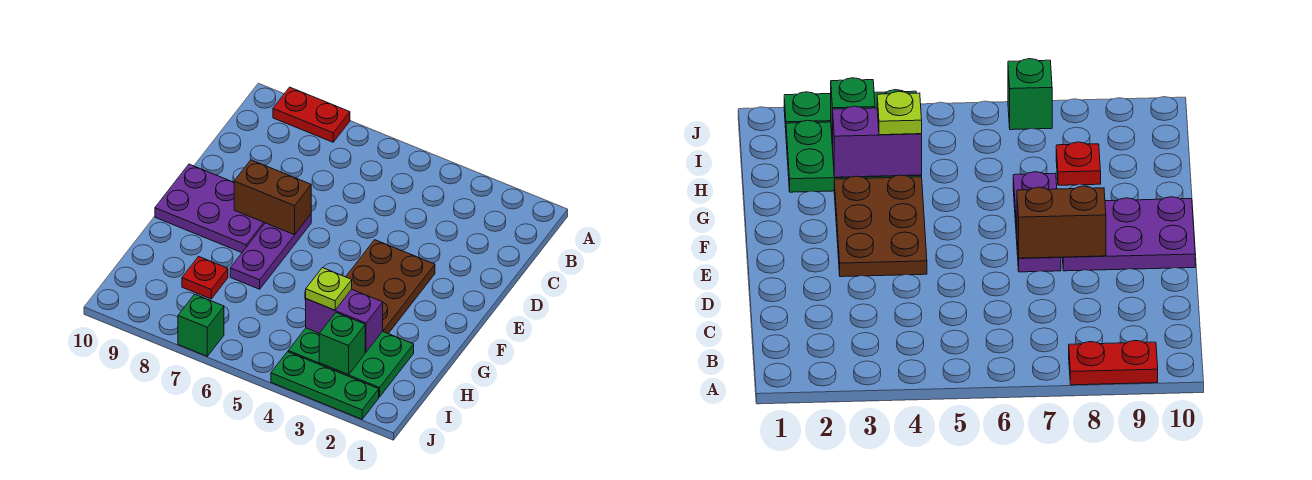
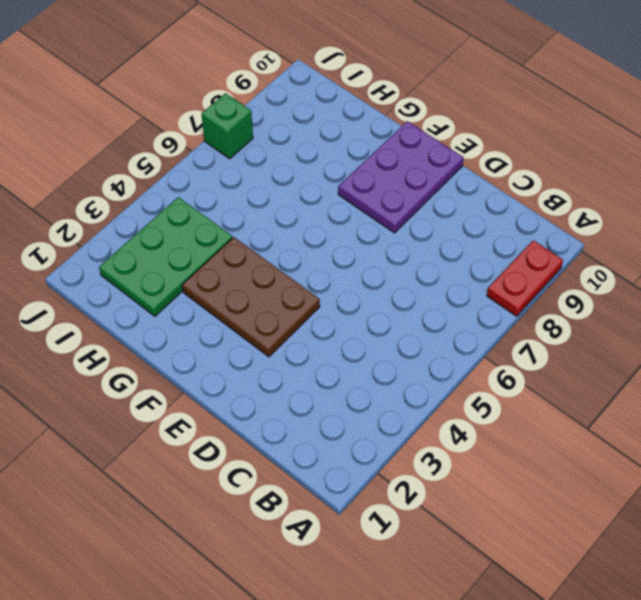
none -> purple 1x3 plate [230,214,311,289]
none -> red 1x1 plate [182,257,228,299]
none -> green 1x3 plate [271,352,379,419]

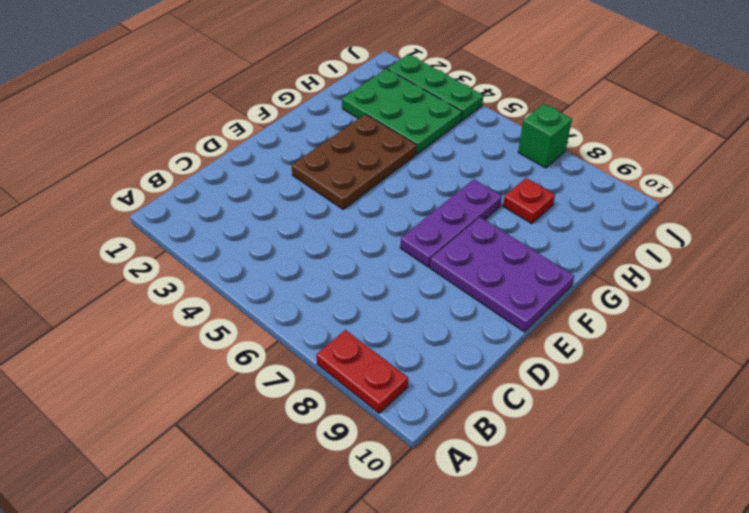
none -> brown 1x2 brick [234,160,311,235]
none -> purple 1x2 brick [306,289,383,352]
none -> green 1x1 brick [319,313,365,375]

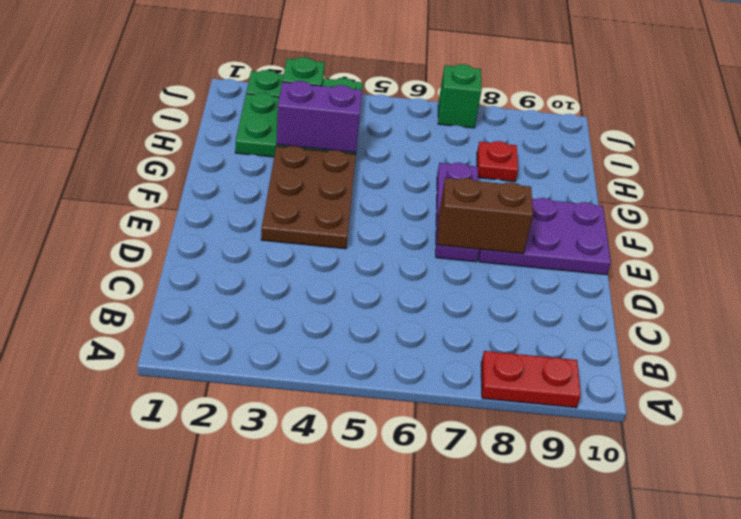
none -> lime 1x1 plate [306,268,352,310]

